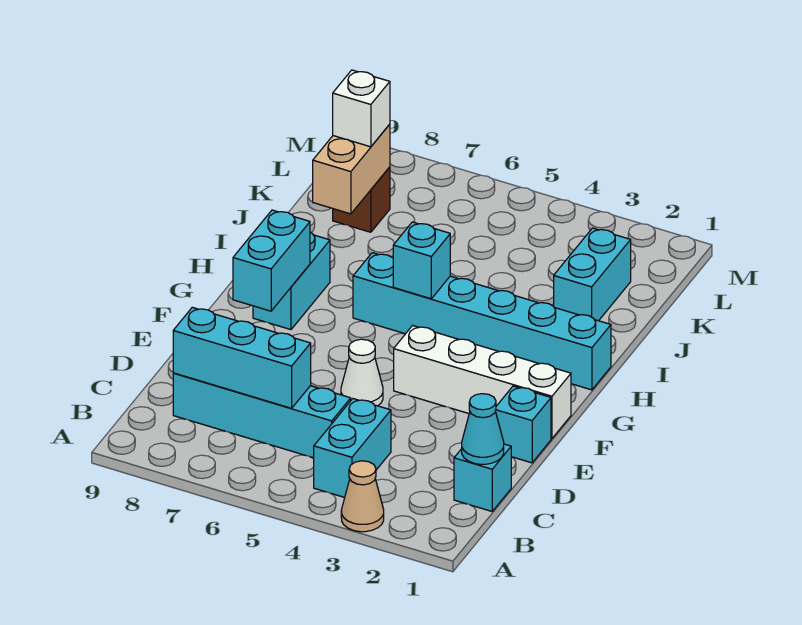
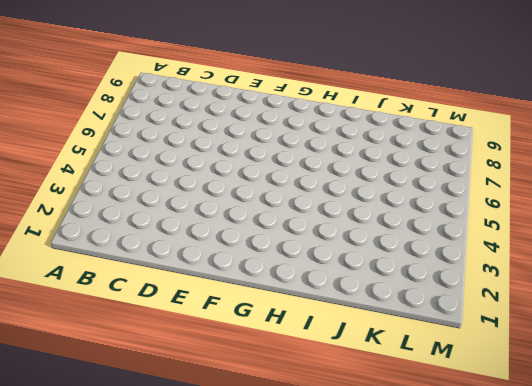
none -> tan 1x1 cone [341,461,384,532]
none -> cyan 1x2 brick [314,399,391,497]
none -> cyan 1x1 brick [454,444,511,511]

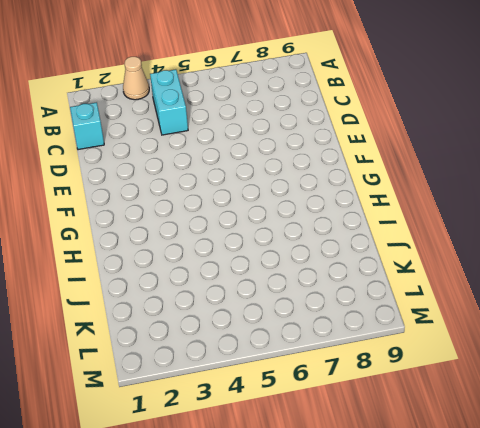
none -> cyan 1x4 brick [173,373,351,458]
none -> cyan 1x1 brick [495,386,551,463]
none -> white 1x1 cone [341,339,383,406]

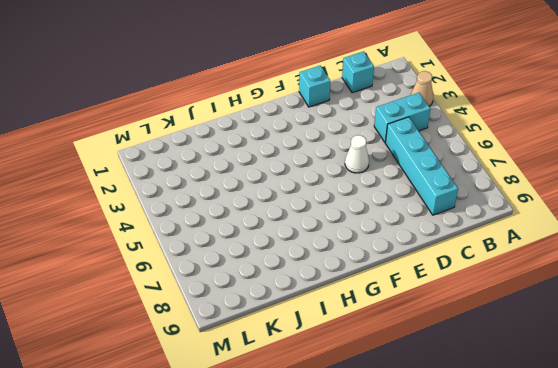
none -> white 1x4 brick [394,326,571,438]
none -> cyan 1x2 brick [253,233,330,330]
none -> cyan 1x6 brick [353,253,611,390]

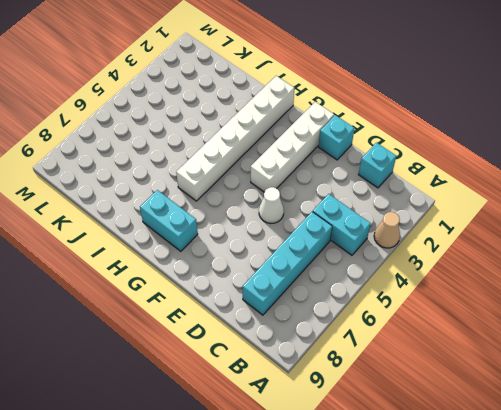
white 1x6 brick [176,76,294,201] -> cyan 1x6 brick [353,253,611,390]
none -> cyan 1x2 brick [554,228,631,321]
none -> brown 1x1 brick [333,167,390,232]
none -> cyan 1x1 cone [462,394,504,464]

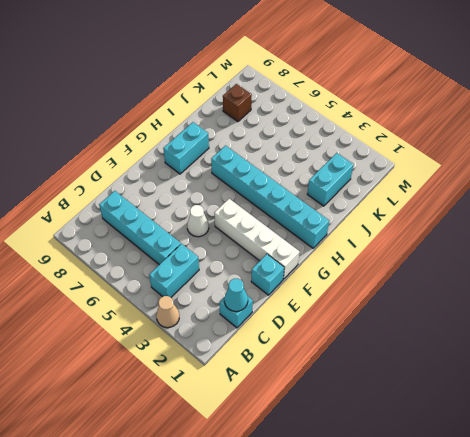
none -> cyan 1x3 brick [173,307,311,408]
none -> cyan 1x2 brick [233,210,310,311]
none -> cyan 1x1 brick [393,222,450,299]

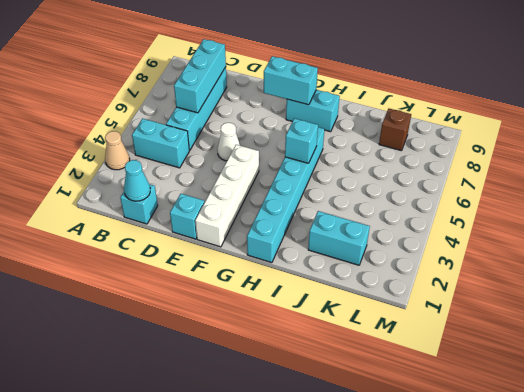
none -> tan 1x2 brick [313,124,390,214]
none -> white 1x1 brick [333,70,390,147]

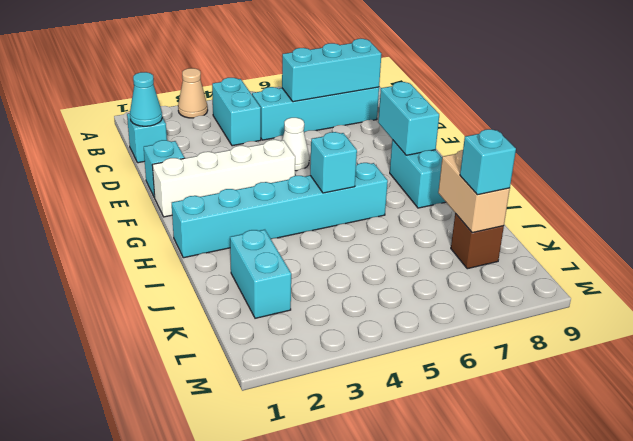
cyan 1x1 brick [460,129,516,195] -> white 1x1 brick [333,70,390,147]

